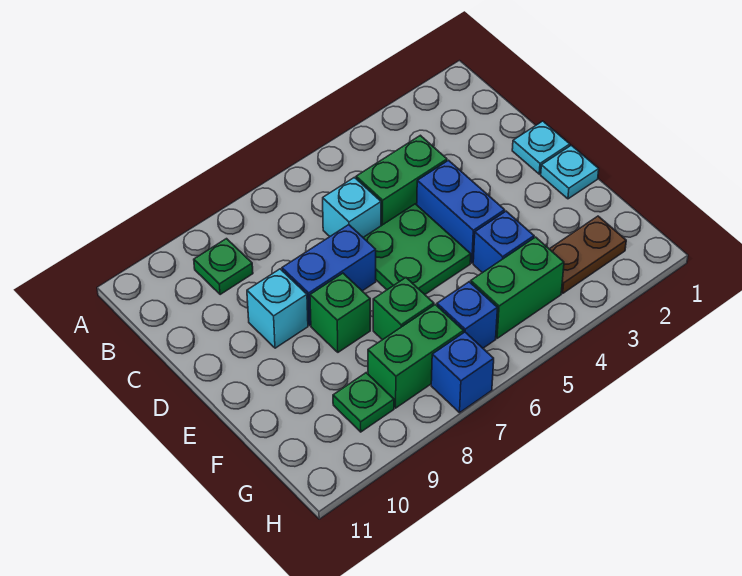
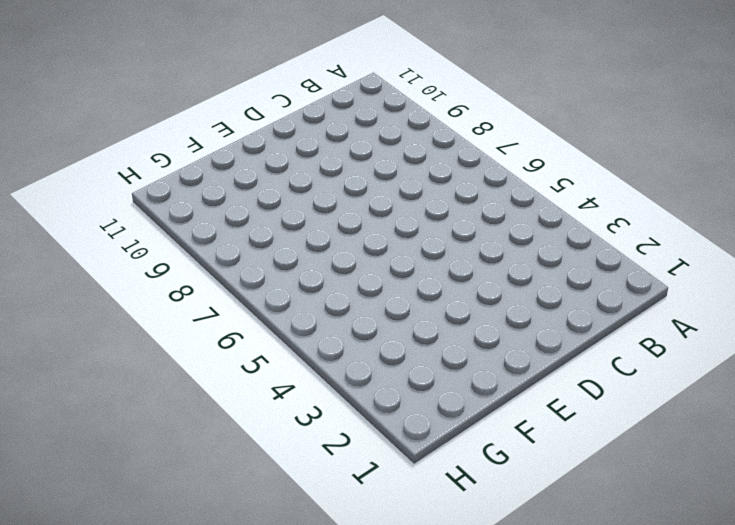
none -> green 1x1 plate [194,239,253,295]
none -> green 1x2 brick [356,135,447,226]
none -> cyan 1x1 brick [323,177,381,237]

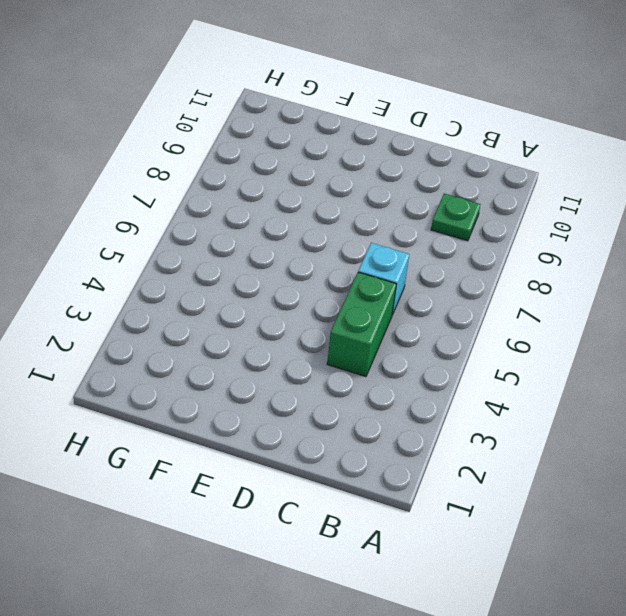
none -> cyan 1x1 plate [512,121,570,174]
none -> blue 1x2 brick [417,160,505,263]
none -> green 2x2 plate [363,204,471,294]

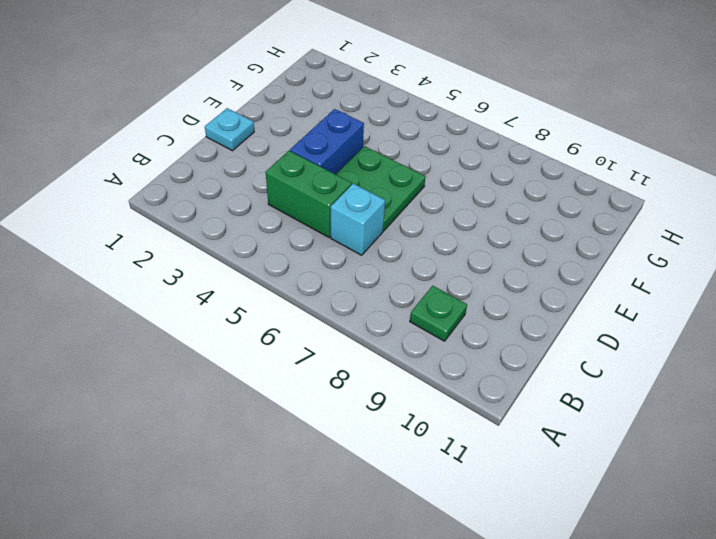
none -> blue 1x2 brick [282,225,376,325]
none -> cyan 1x1 brick [247,269,308,348]
none -> cyan 1x1 plate [541,145,599,199]

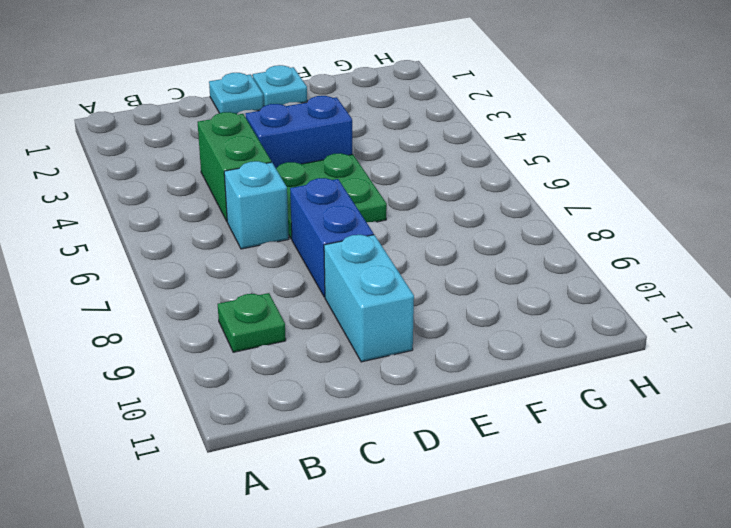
cyan 1x2 brick [324,235,414,362] -> cyan 1x1 brick [247,269,308,348]
none -> green 1x1 brick [310,273,370,352]
none -> blue 1x1 brick [473,211,534,273]
none -> green 1x1 brick [373,278,434,340]

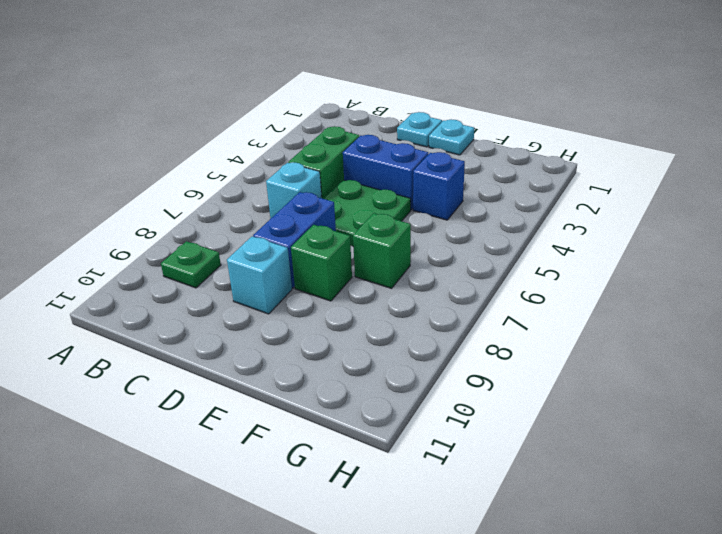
none -> brown 1x2 plate [550,216,626,293]
none -> green 1x2 brick [471,237,564,338]
none -> blue 1x1 brick [437,282,497,348]

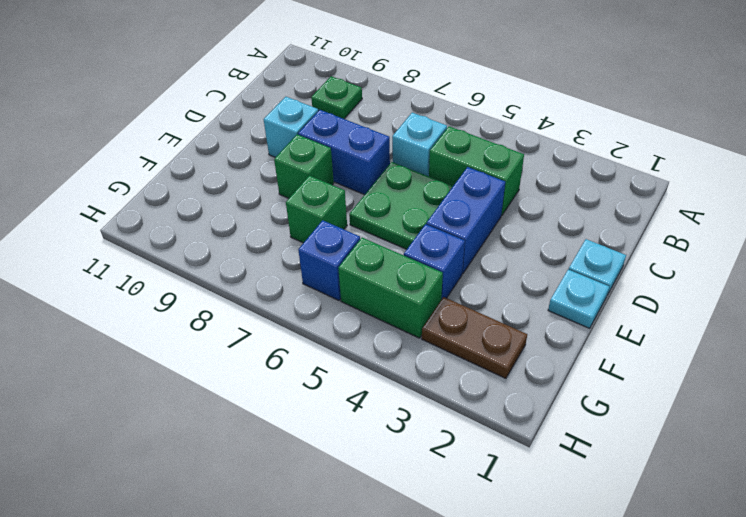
none -> green 1x2 brick [368,305,464,408]
none -> green 1x1 plate [333,373,394,432]
none -> blue 1x1 brick [431,332,494,413]

